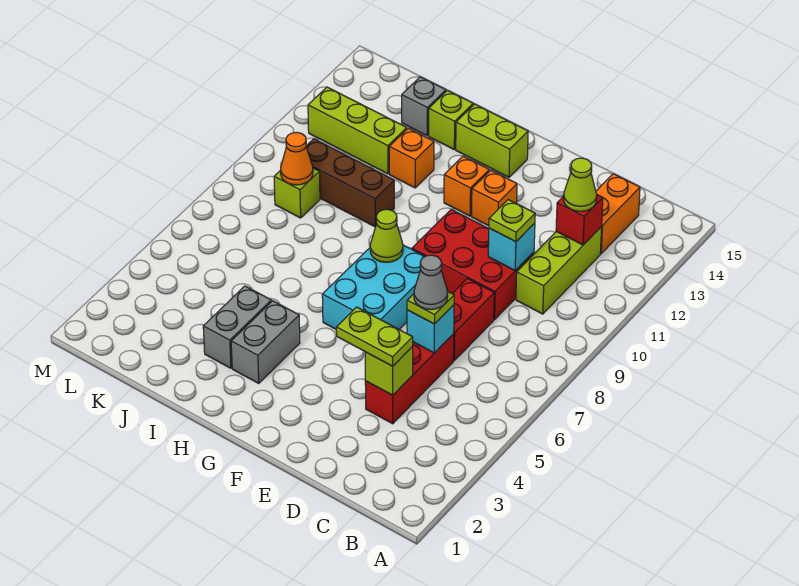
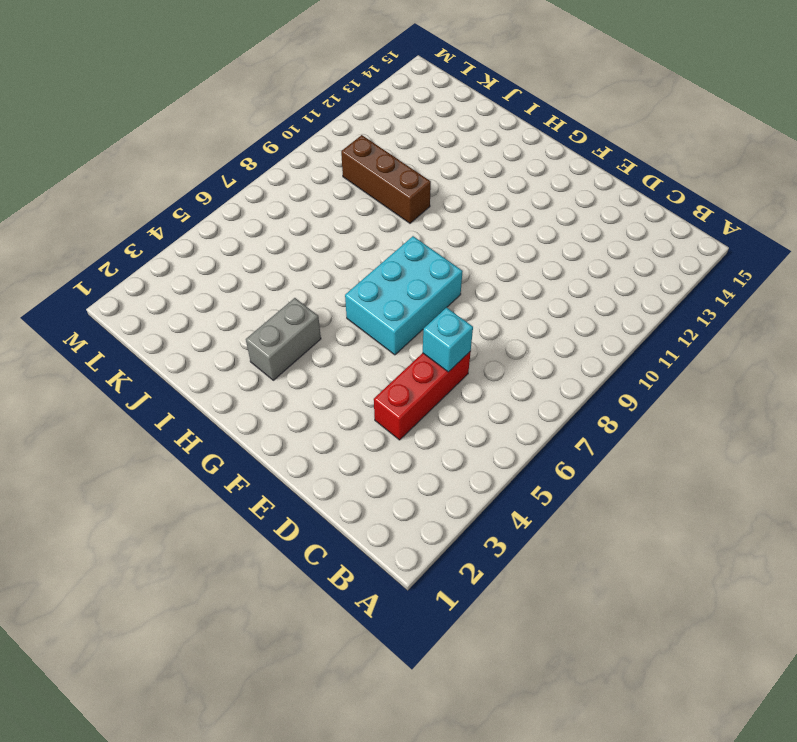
none -> lime 1x3 brick [516,227,602,314]
none -> orange 1x2 brick [596,174,640,254]
none -> red 1x2 brick [452,278,494,360]

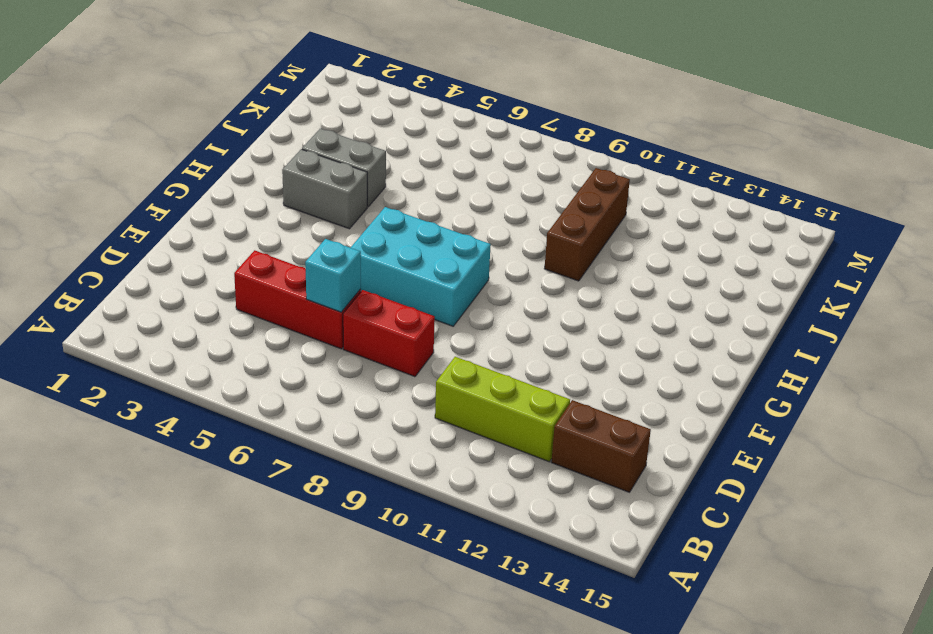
brown 1x2 brick [552,400,651,492] -> orange 1x2 brick [596,174,640,254]
none -> red 2x3 brick [412,209,534,320]
none -> orange 1x1 brick [471,170,517,226]
none -> orange 1x1 brick [444,156,489,216]

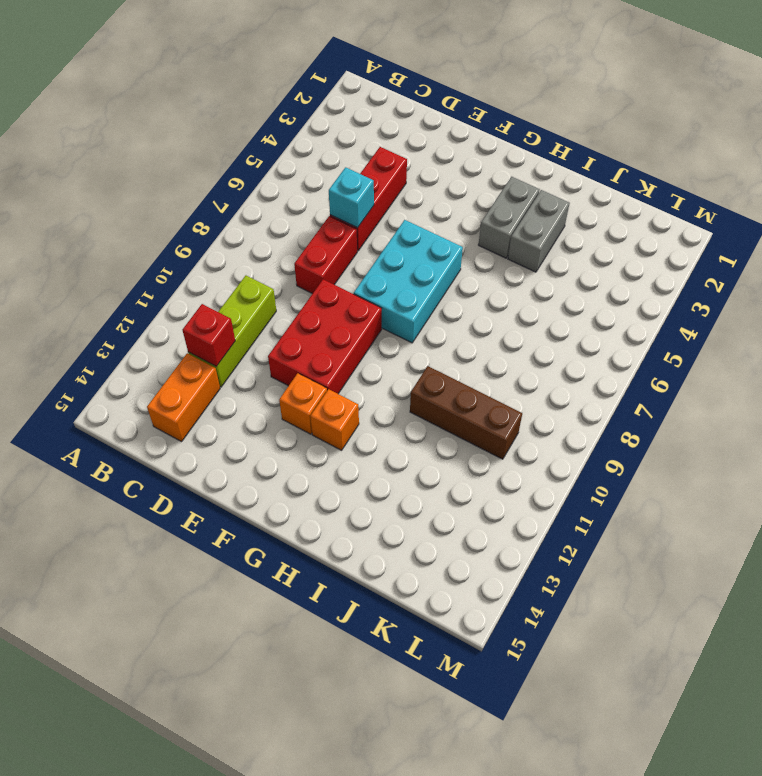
red 2x3 brick [268,279,382,394] -> red 2x3 brick turned to [412,209,534,320]
none -> lime 1x2 brick [456,104,528,177]
none -> orange 1x1 brick [389,128,434,188]
none -> lime 1x1 brick [429,90,473,149]

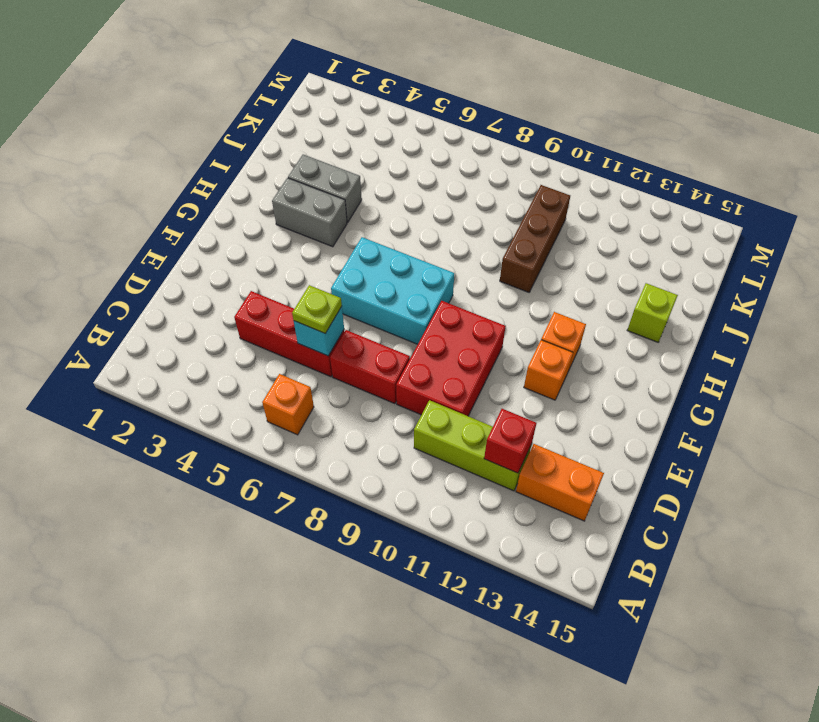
orange 1x1 brick [262,374,314,435] -> orange 1x1 brick moved to [389,128,434,188]
none -> lime 1x2 brick [456,104,528,177]
none -> lime 1x3 brick [308,87,407,174]
none -> grey 1x1 brick [402,77,446,136]

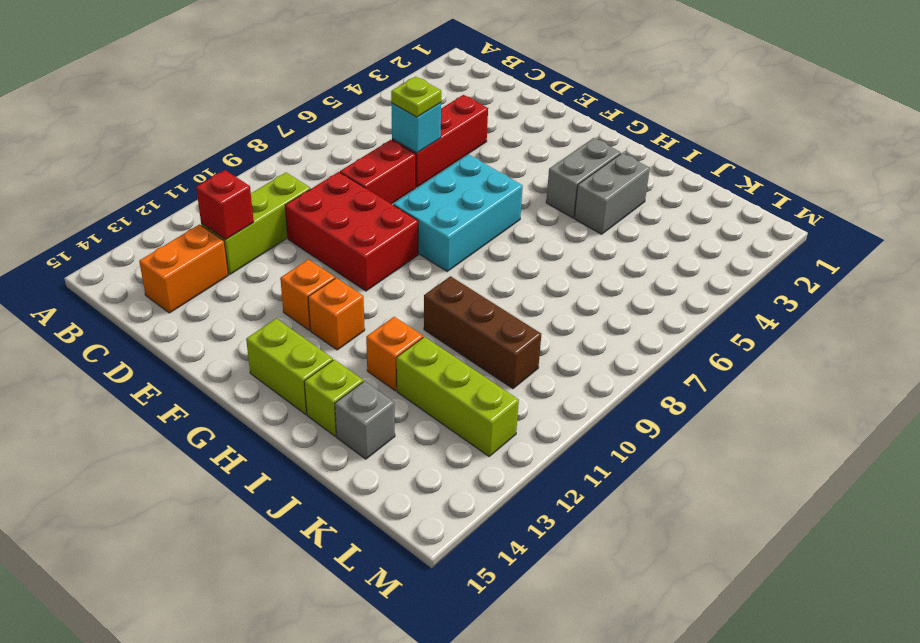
none -> lime 1x1 brick [274,168,320,218]
none -> lime 1x1 brick [365,347,413,395]
none -> cyan 1x1 brick [488,223,535,271]

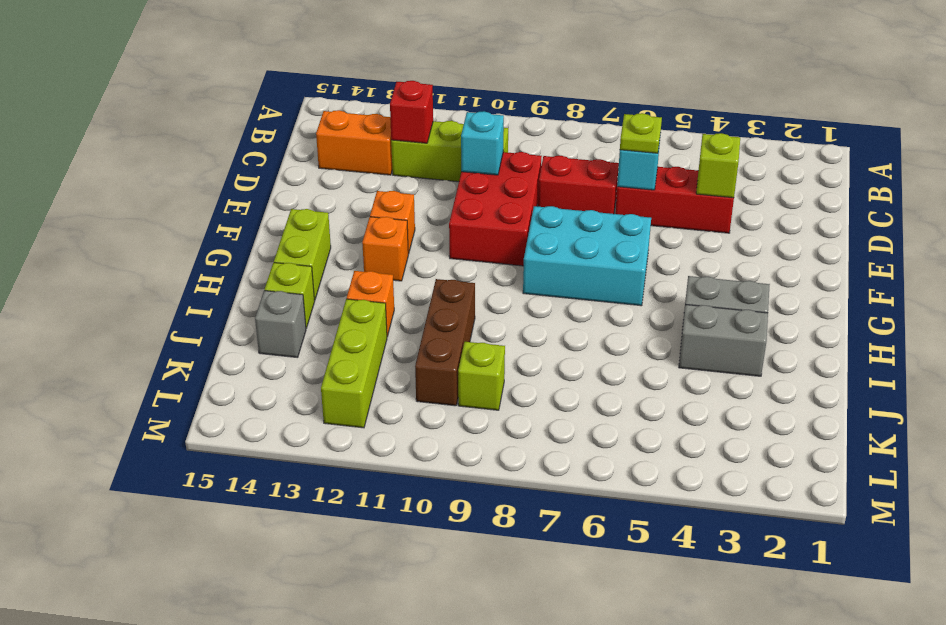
none -> lime 1x1 cone [370,209,403,262]
none -> orange 1x1 cone [281,132,313,185]
none -> lime 1x1 cone [564,158,597,211]

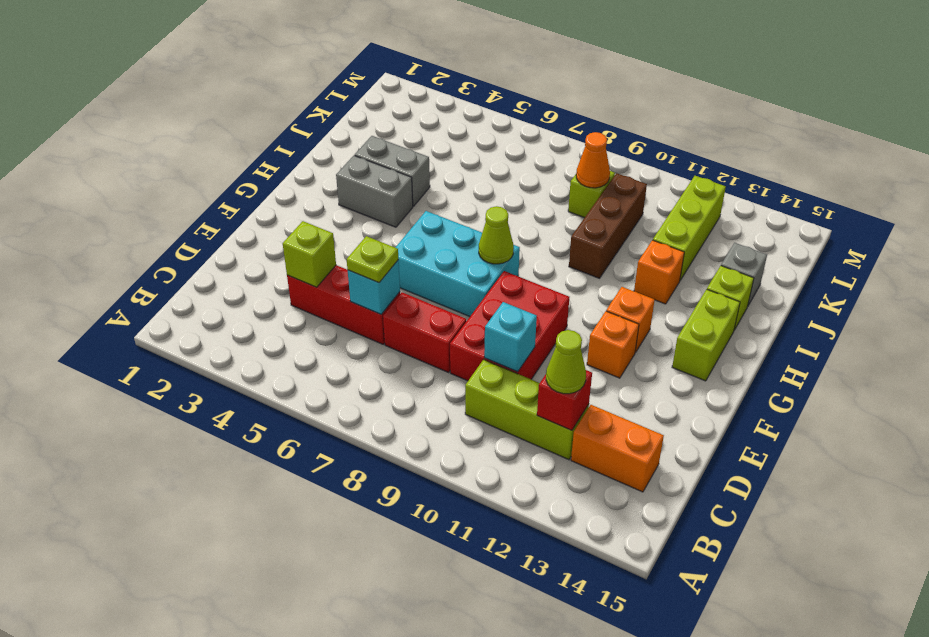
none -> lime 1x2 plate [336,307,413,366]
none -> lime 1x1 plate [489,200,535,242]
none -> grey 1x1 cone [414,255,448,310]

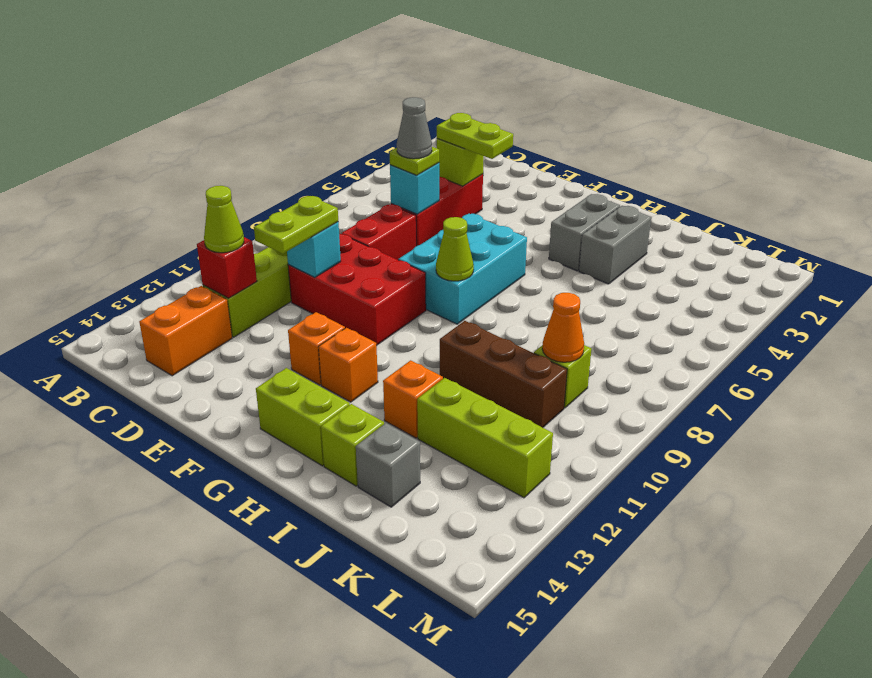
lime 1x2 plate [254,196,338,254] -> lime 1x1 plate [489,200,535,242]

